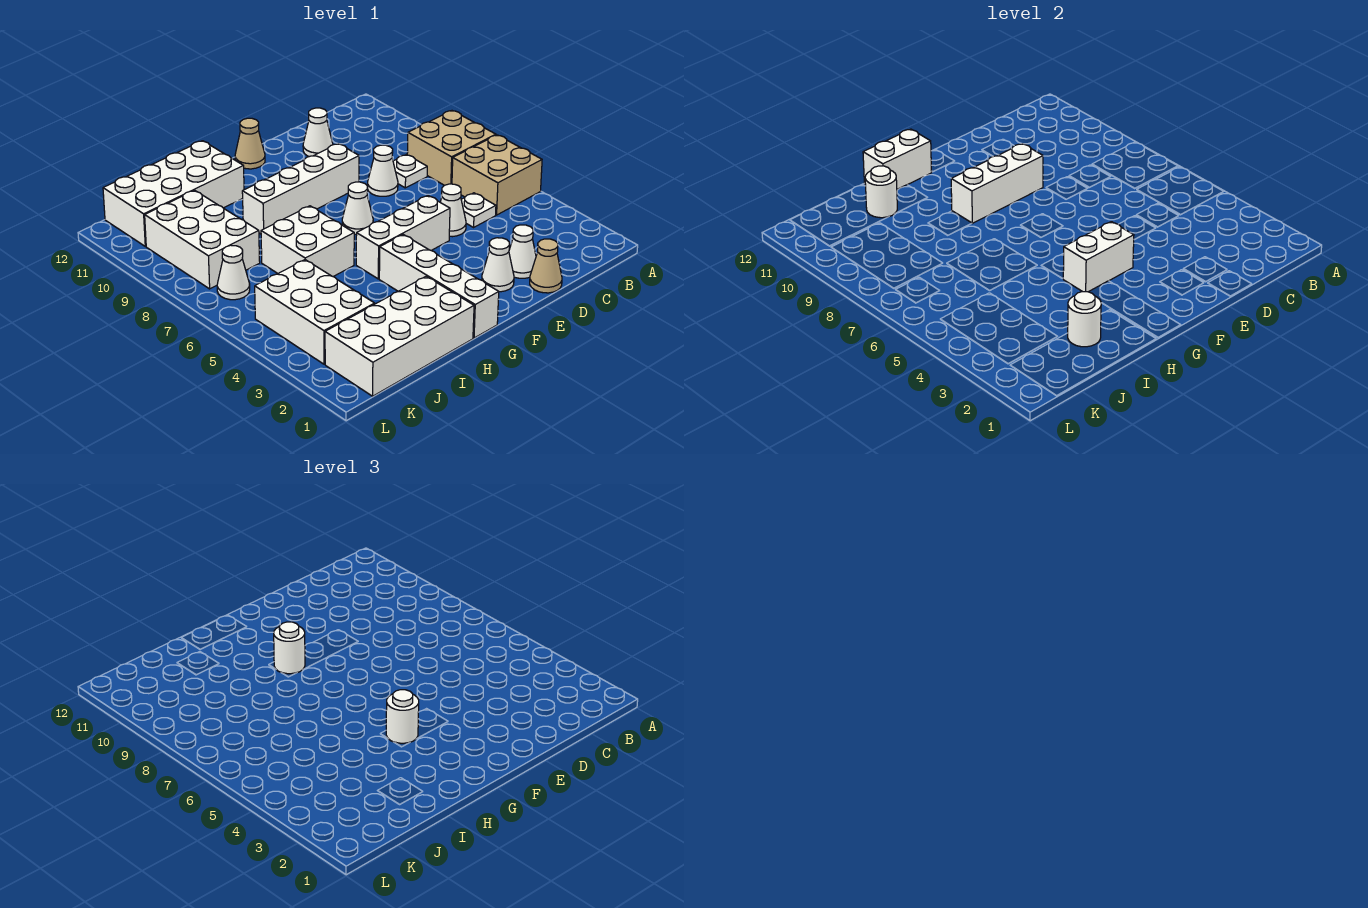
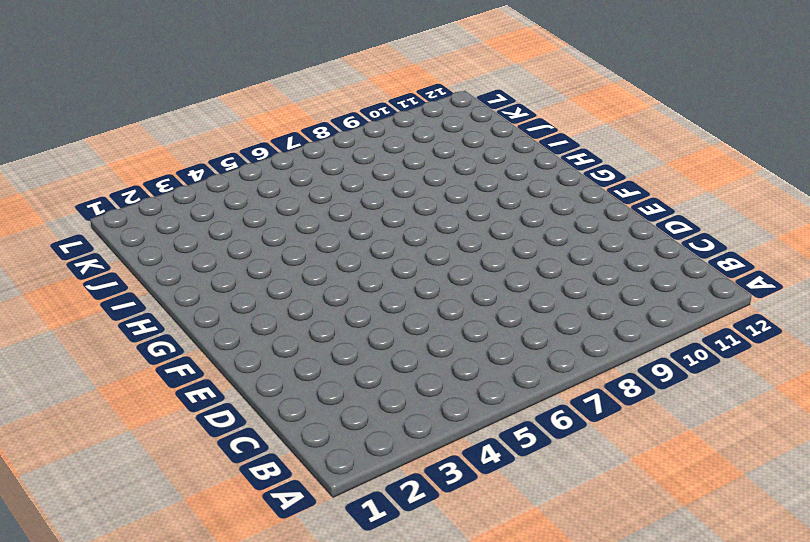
none -> tan 2x2 brick [452,135,542,215]
none -> tan 2x2 brick [407,111,496,185]
none -> white 1x1 plate [461,193,496,227]

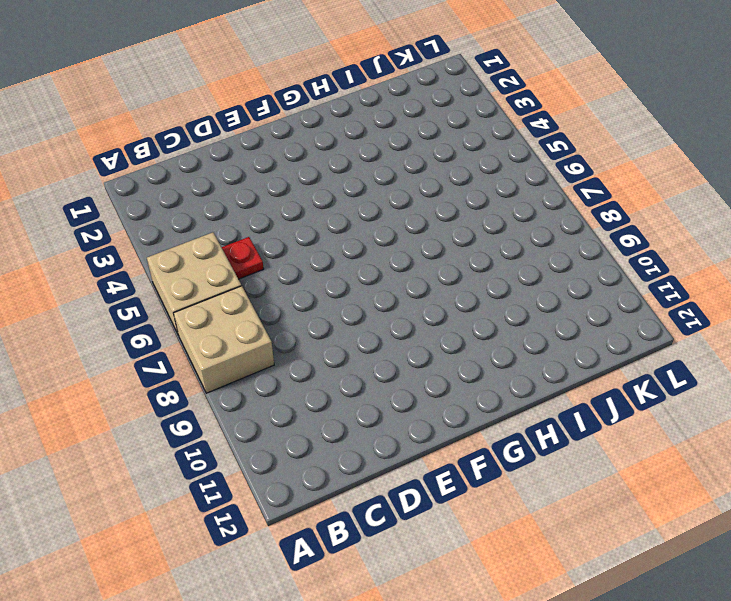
red 1x1 plate [222,237,264,279] -> white 1x1 plate [461,193,496,227]
none -> white 1x1 plate [393,155,427,188]
none -> tan 1x1 cone [530,239,562,293]
none -> white 1x1 cone [509,225,536,278]

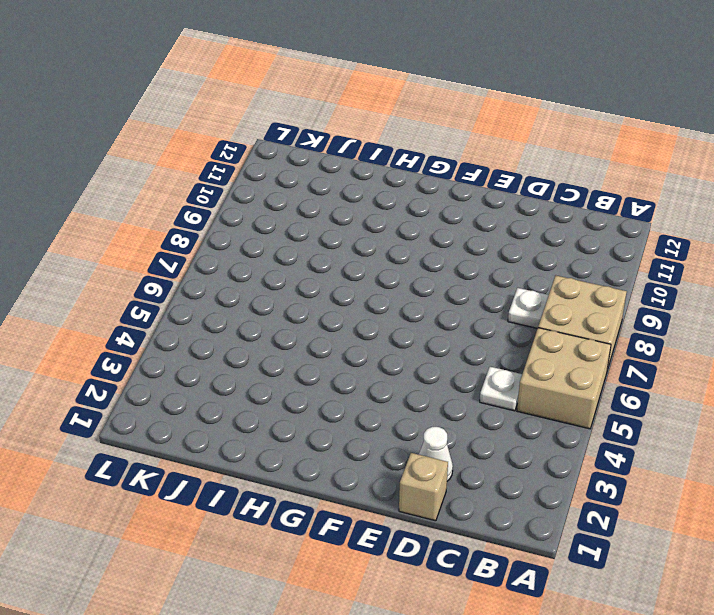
tan 1x1 brick [399,453,448,521] -> tan 1x1 cone [530,239,562,293]
none -> white 1x1 cone [440,184,466,237]
none -> white 1x1 cone [368,145,398,196]
none -> white 1x1 cone [303,108,333,157]

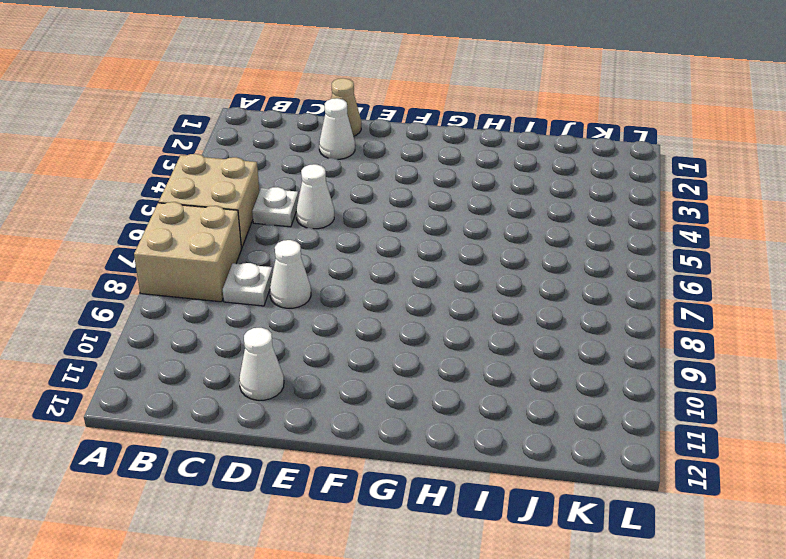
none -> white 1x1 cone [482,238,514,292]
none -> white 1x3 brick [356,196,450,279]
none -> white 1x4 brick [242,144,359,234]

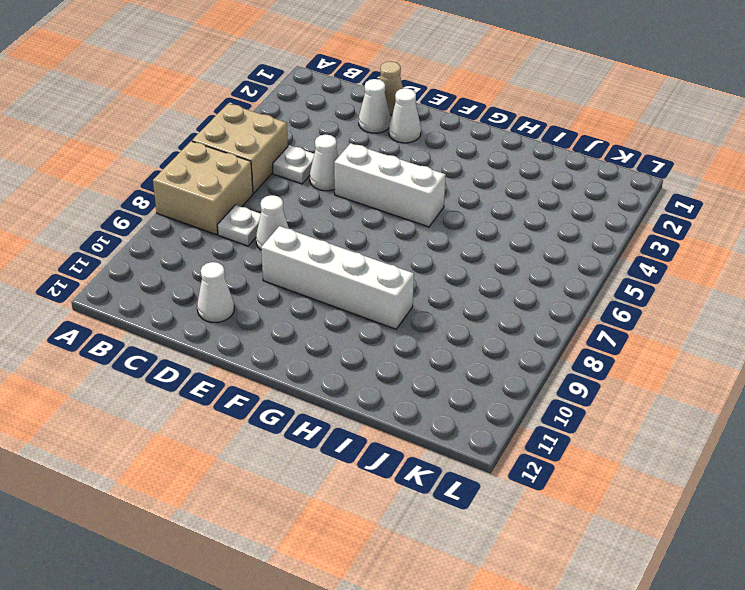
none -> white 1x1 cone [342,182,373,234]
none -> tan 1x1 cone [235,118,265,169]
none -> white 1x4 brick [379,235,499,338]

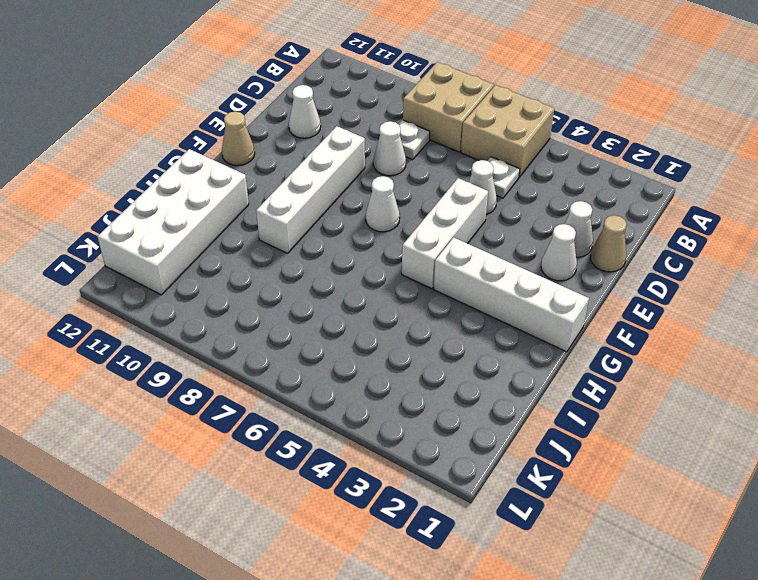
none -> white 2x4 brick [325,276,474,396]
none -> white 2x2 brick [261,206,354,277]
none -> white 2x3 brick [255,260,375,364]

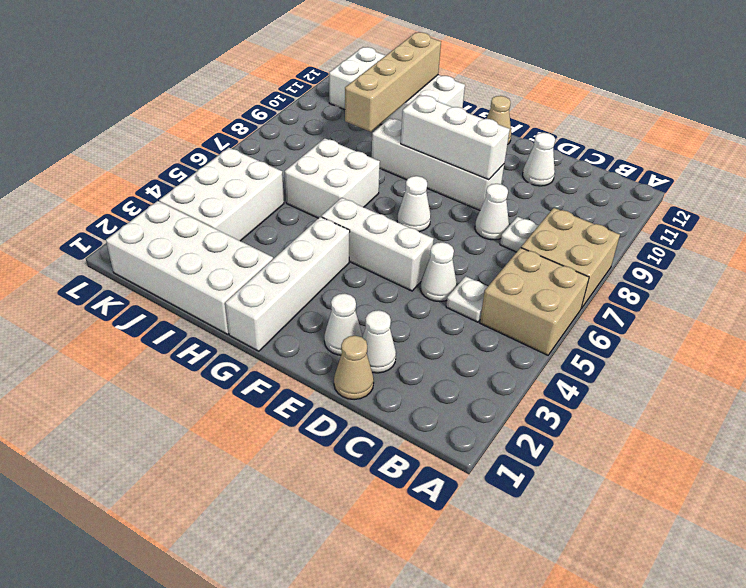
tan 1x4 brick [345,32,441,132] -> white 1x1 round brick [865,166,897,218]
none -> white 2x3 brick [145,190,260,289]
none -> white 1x1 cone [217,245,250,300]
none -> white 1x2 brick [1063,222,1134,292]

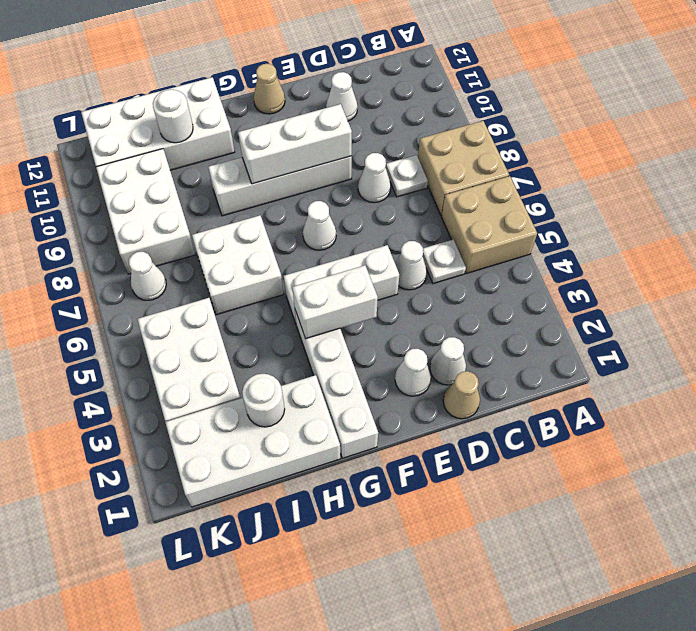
none -> white 1x2 brick [863,129,932,189]
none -> white 1x1 round brick [386,690,419,743]
none -> white 1x1 round brick [274,622,305,674]

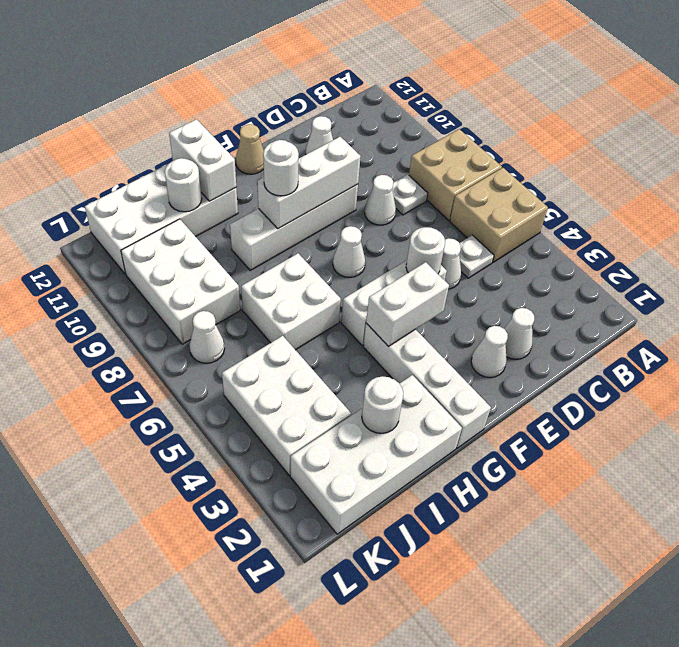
white 1x1 round brick [406,227,445,274] -> white 1x1 round brick moved to [386,690,419,743]
white 1x2 brick [169,119,236,201] -> white 1x2 brick turned to [863,129,932,189]
none -> tan 1x1 cone [530,239,562,293]

